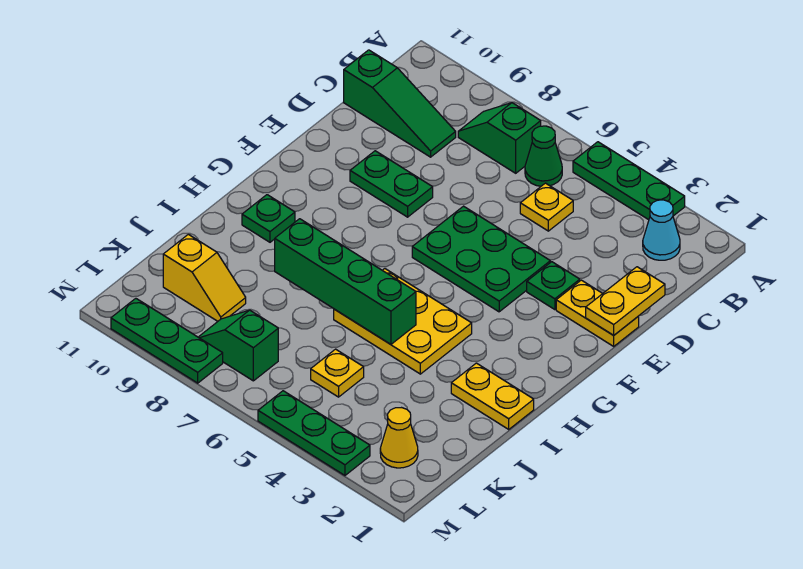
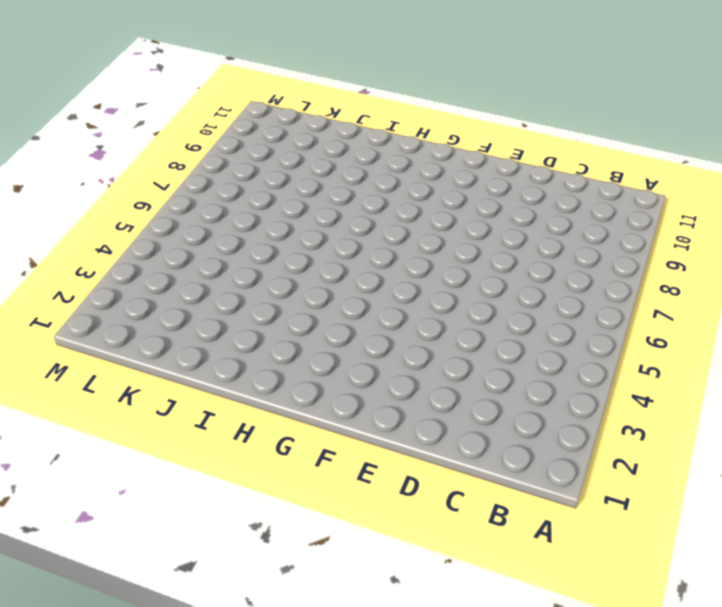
none -> green 1x3 plate [573,142,685,220]
none -> cyan 1x1 cone [643,200,680,260]
none -> green 1x1 cone [525,126,562,186]

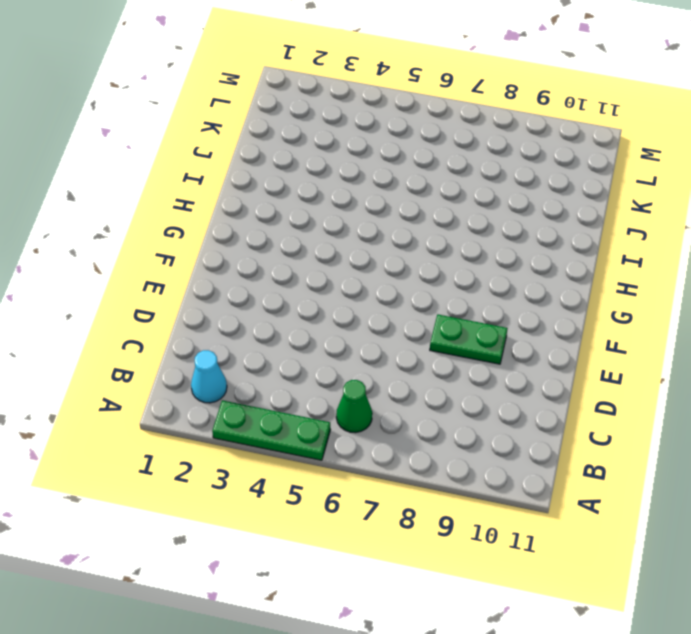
none -> green 1x2 slope [458,103,541,173]
none -> yellow 1x1 plate [520,183,573,231]
none -> green 1x3 slope [344,50,456,157]

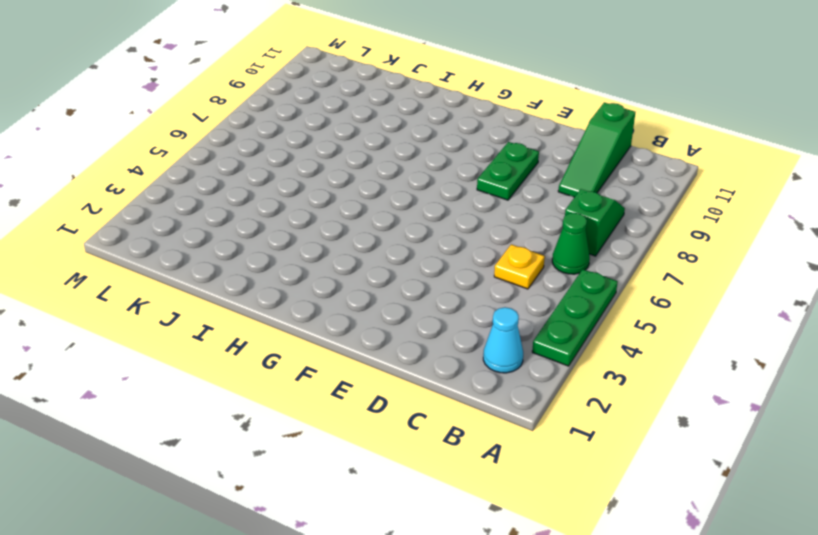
none -> yellow 1x2 plate [556,280,639,346]
none -> green 1x1 plate [527,262,580,310]
none -> green 2x3 plate [412,206,550,312]

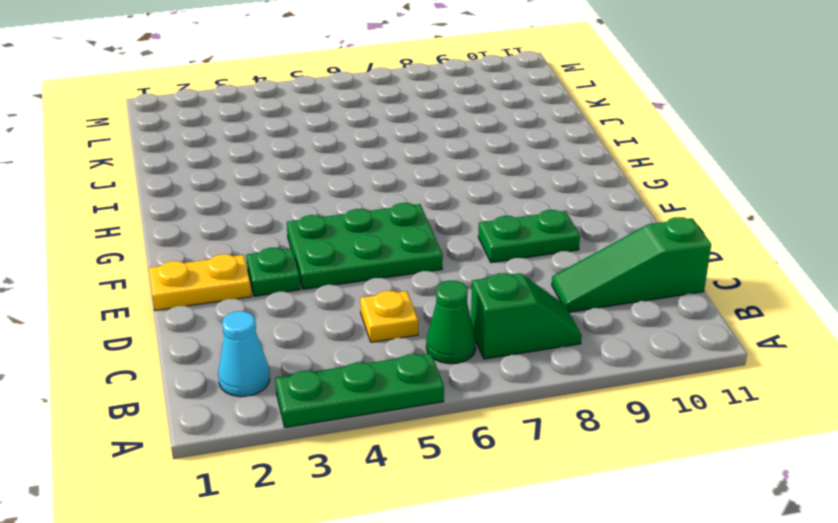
none -> yellow 2x3 plate [334,269,472,374]
none -> green 1x1 plate [242,195,295,242]
none -> yellow 1x2 plate [451,363,534,429]

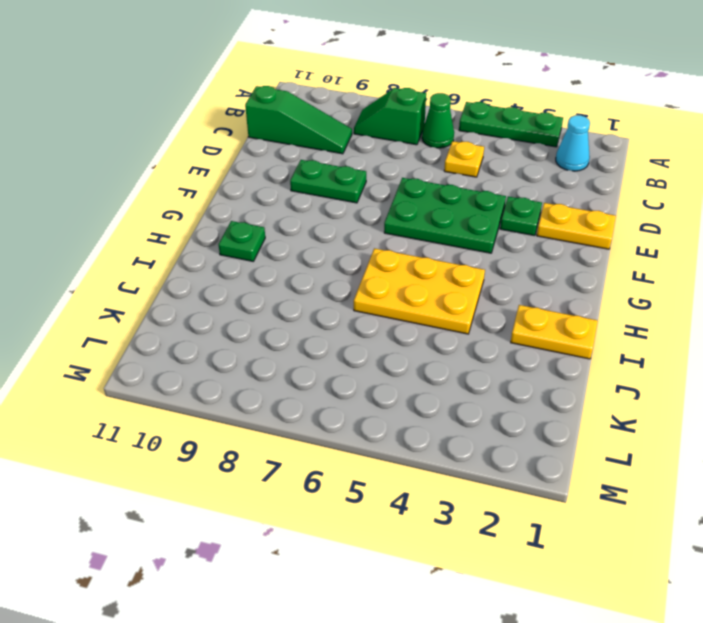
none -> yellow 1x1 plate [311,349,364,397]
none -> yellow 1x2 slope [163,234,246,321]
none -> yellow 1x1 cone [380,408,418,468]

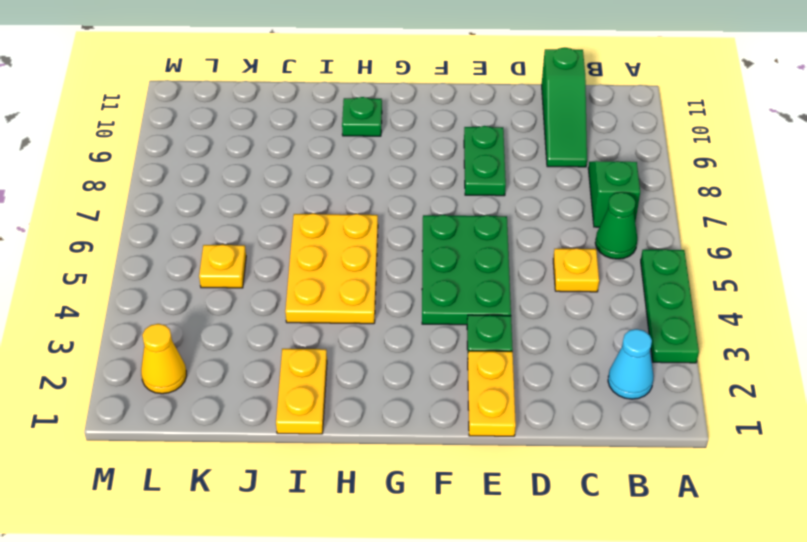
none -> yellow 1x2 slope [163,234,246,321]
none -> green 1x2 slope [198,310,278,381]
none -> green 1x3 plate [258,391,370,475]

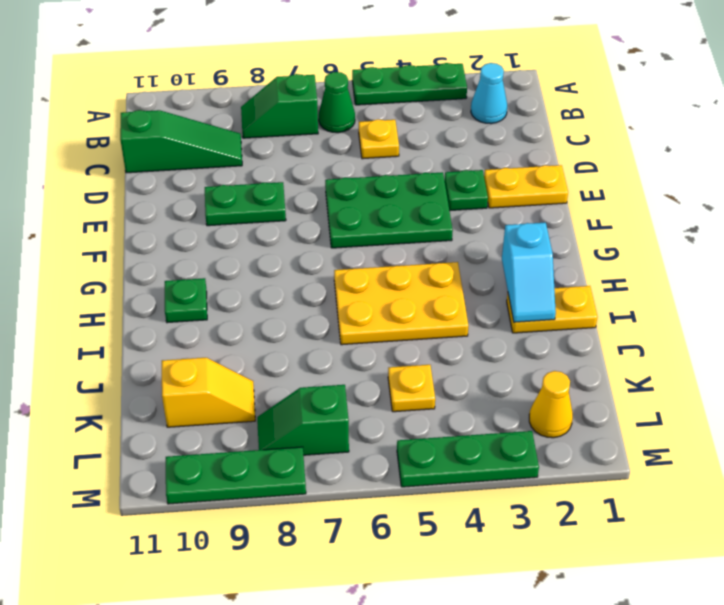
cyan 1x2 slope [502,223,556,322] -> none
none -> yellow 1x2 plate [586,267,665,335]
none -> green 1x4 brick [275,219,416,344]

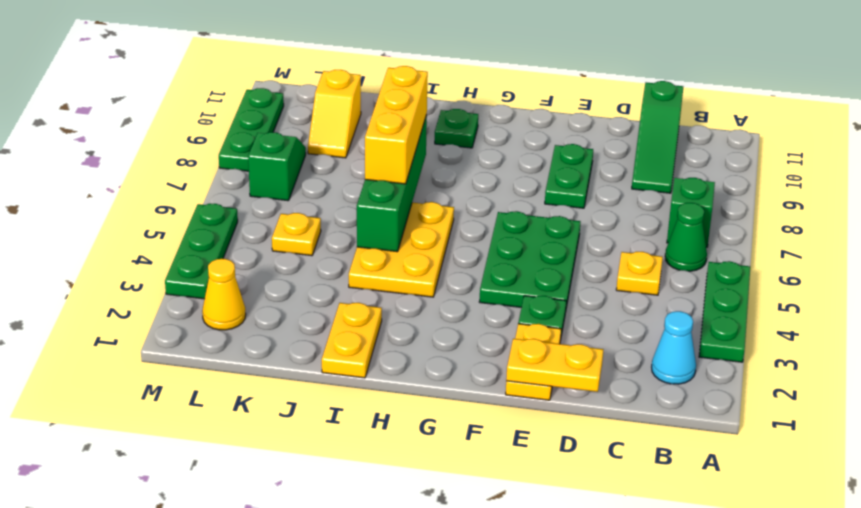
yellow 1x3 brick [365,66,428,184] -> none

